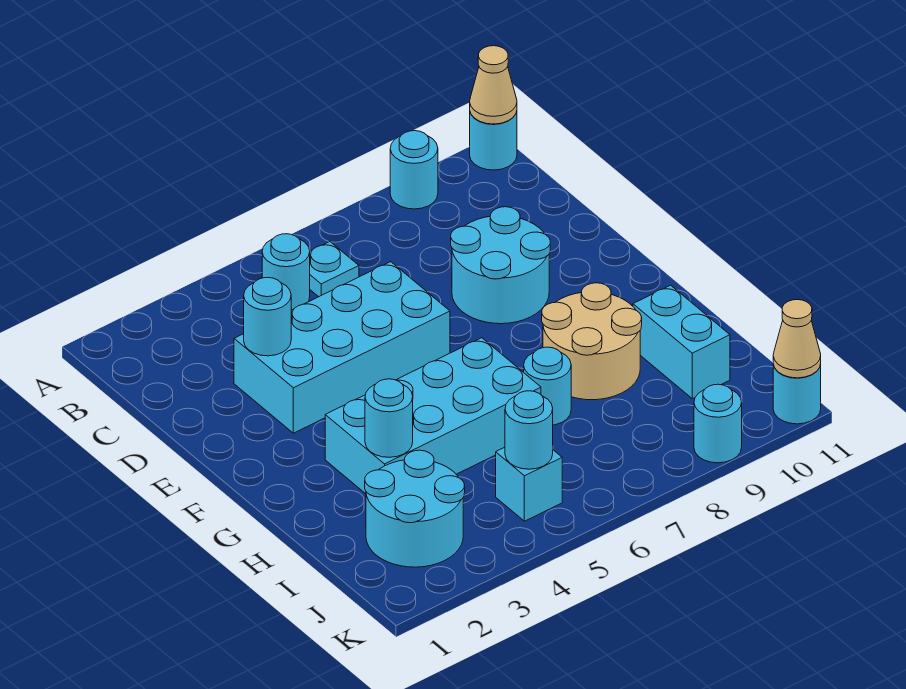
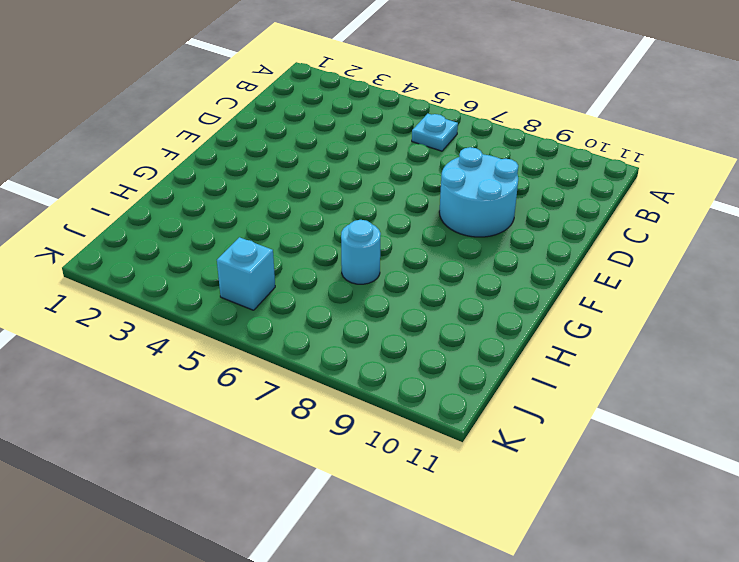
none -> cyan 1x1 round brick [390,131,438,209]
none -> cyan 1x1 round brick [470,112,517,170]
none -> cyan 1x1 round brick [262,234,310,310]

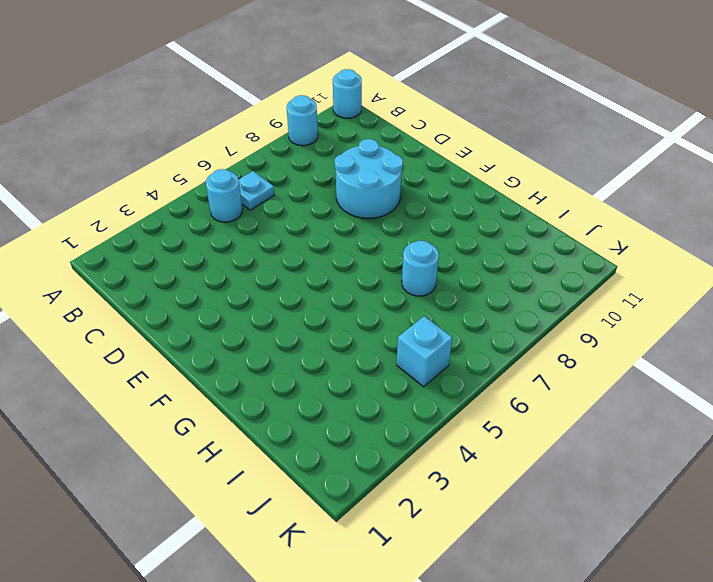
none -> cyan 2x4 brick [234,262,450,433]
none -> cyan 2x4 brick [325,338,541,494]
none -> tan 2x2 round brick [542,283,642,400]

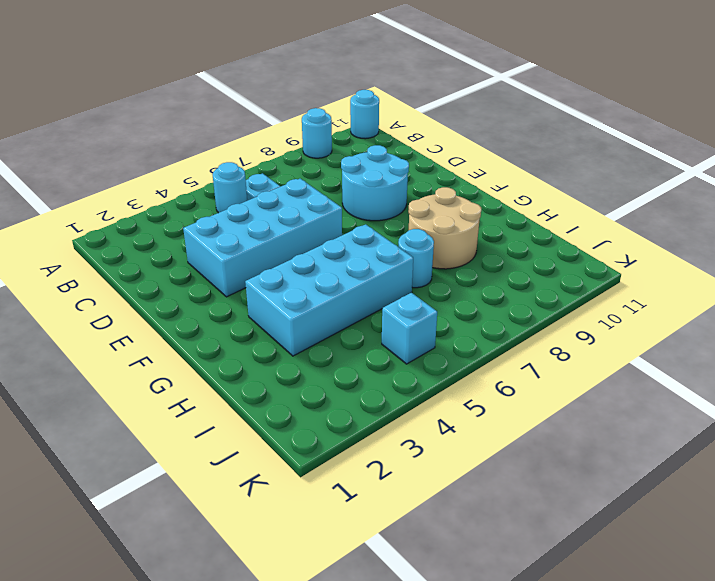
none -> cyan 1x2 brick [633,285,730,399]
none -> cyan 2x2 round brick [365,450,465,567]
none -> cyan 1x1 round brick [694,384,742,463]

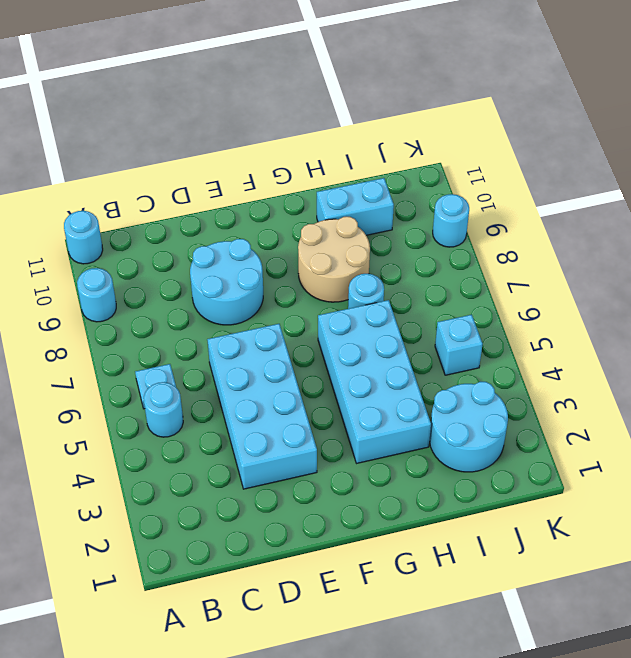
none -> cyan 1x1 round brick [773,365,821,424]
none -> tan 1x1 cone [470,46,517,124]
none -> cyan 1x1 round brick [244,278,291,356]

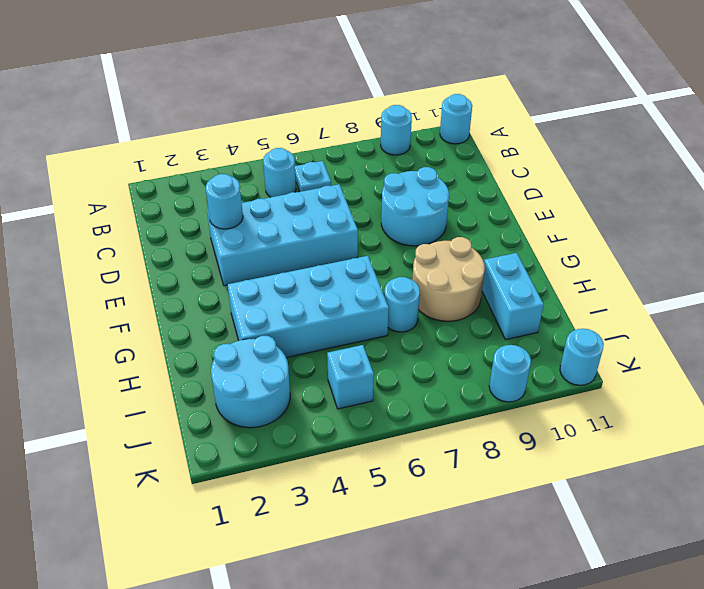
none -> tan 1x1 cone [470,46,517,124]
none -> cyan 1x1 round brick [365,379,413,457]
none -> cyan 1x1 round brick [505,391,553,469]

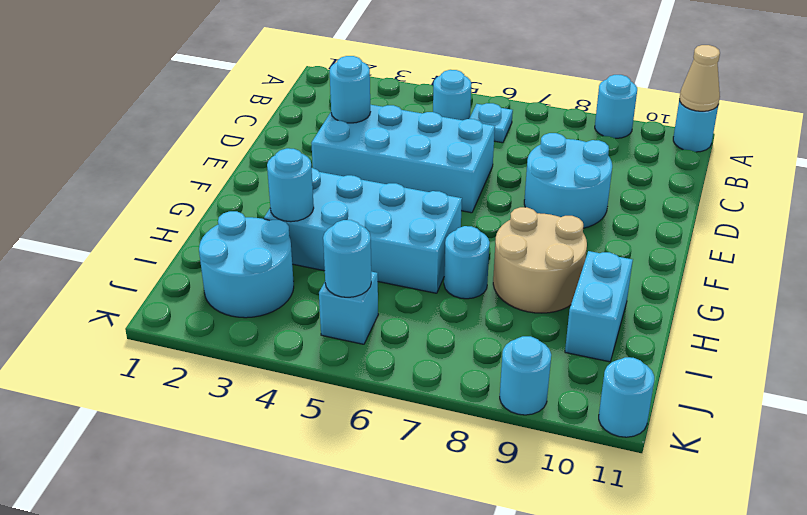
none -> tan 1x1 cone [773,300,821,378]

